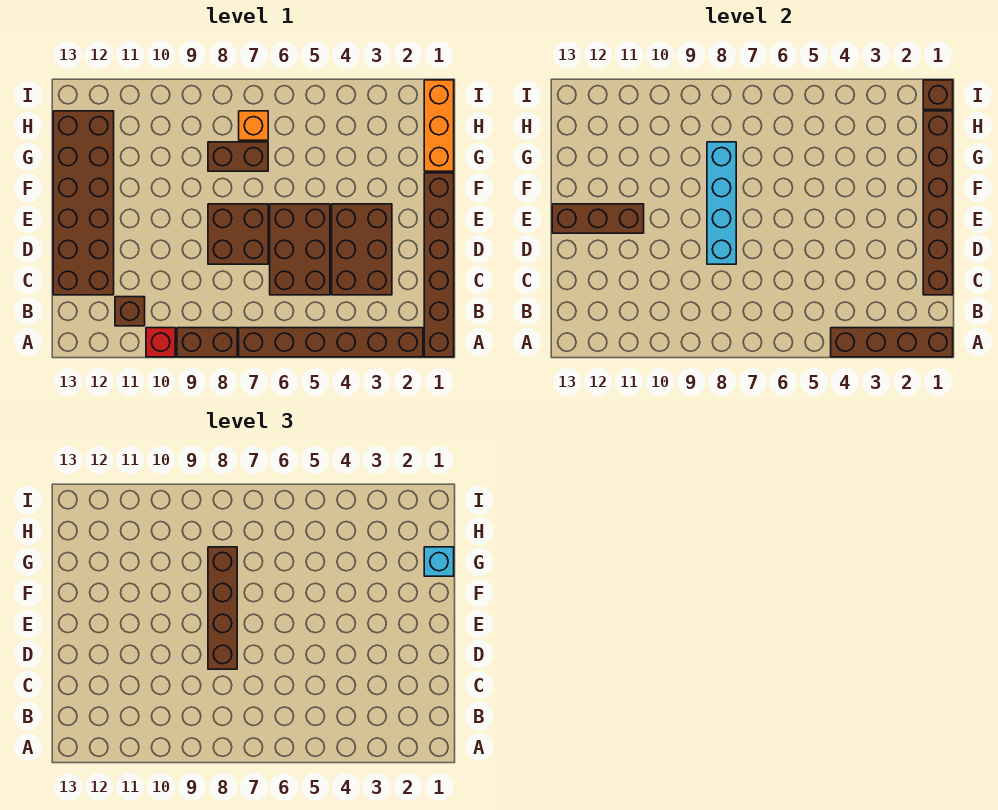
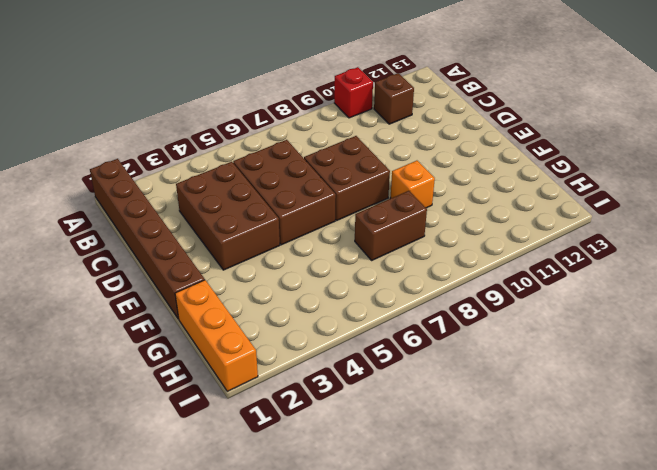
orange 1x1 brick [391,161,435,208] -> orange 1x1 brick moved to [239,111,268,140]
none -> brown 1x6 brick [239,328,423,357]
none -> brown 1x2 brick [177,328,237,357]
none -> brown 2x6 brick [53,111,114,295]

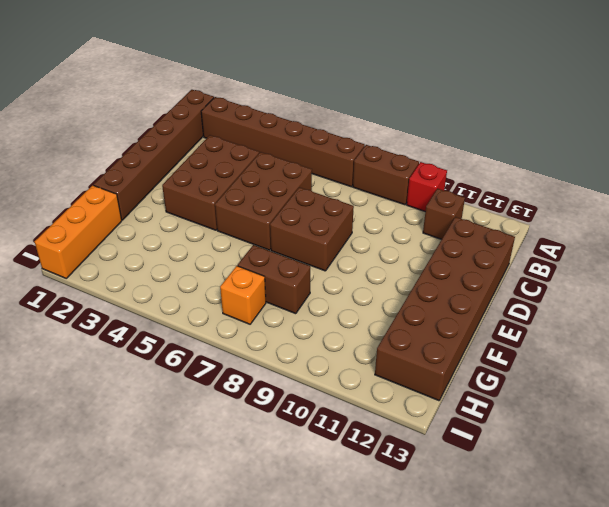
none -> brown 1x4 brick [831,328,953,357]
none -> brown 1x6 brick [923,111,953,295]
none -> cyan 1x4 brick [707,142,736,264]

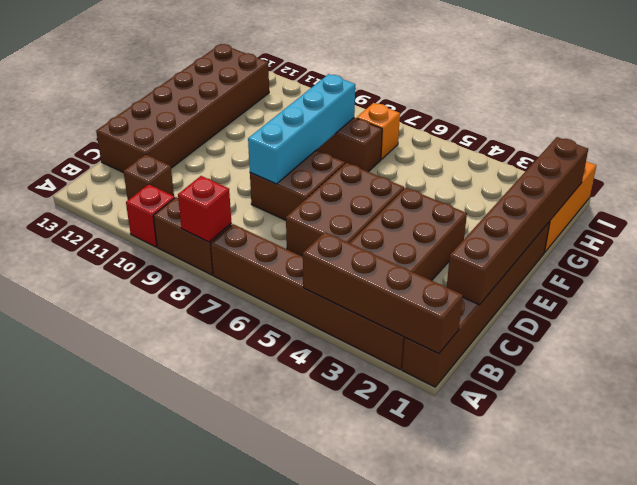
red 1x1 brick [178,176,231,242] -> none
none -> brown 1x3 brick [552,204,644,233]
none -> brown 1x1 brick [923,80,953,110]
none -> brown 1x4 brick [208,547,237,669]

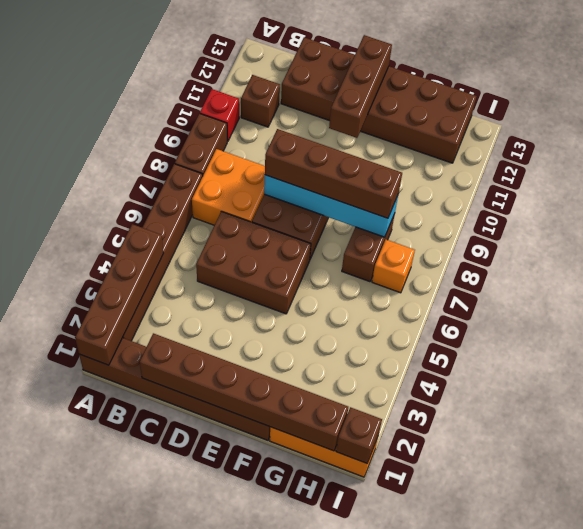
orange 2x2 brick [192,149,265,225] -> none
none -> brown 2x3 brick [332,204,392,295]
none -> cyan 1x1 brick [424,547,454,576]

